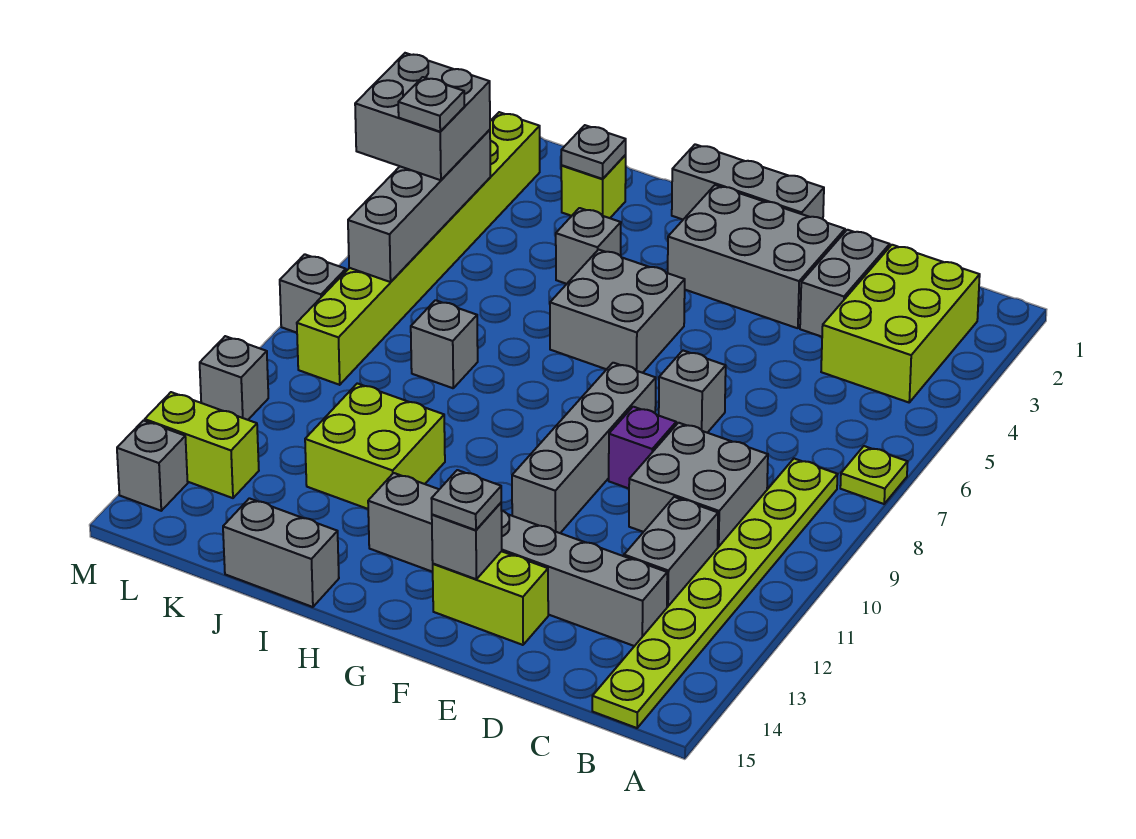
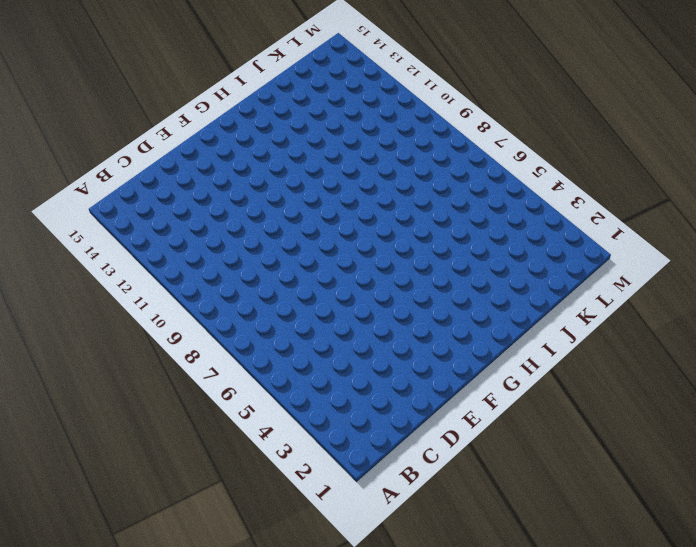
none -> lime 1x1 plate [840,446,908,504]
none -> lime 2x3 brick [821,245,980,402]
none -> lime 1x8 plate [592,459,838,728]
none -> grey 2x2 brick [629,423,768,547]

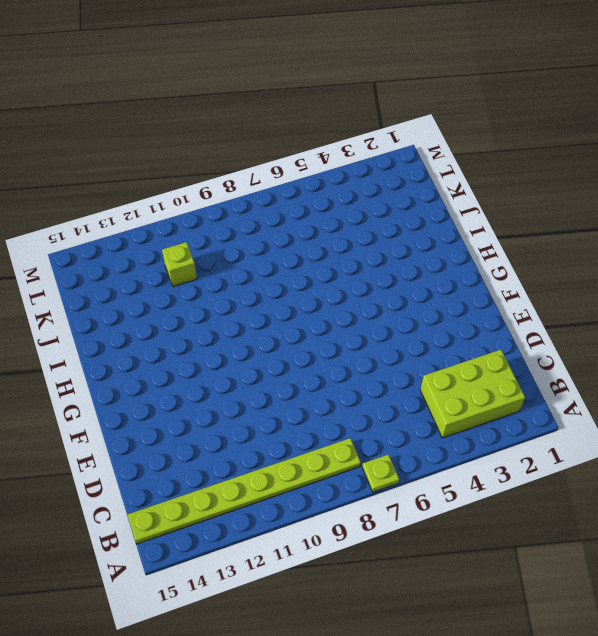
lime 1x1 brick [162,242,197,287] -> lime 1x1 brick moved to [561,155,626,218]
none -> grey 2x2 brick [629,423,768,547]
none -> grey 1x2 brick [624,497,718,607]
none -> grey 1x6 brick [368,473,667,646]
none -> grey 1x2 brick [800,230,890,337]

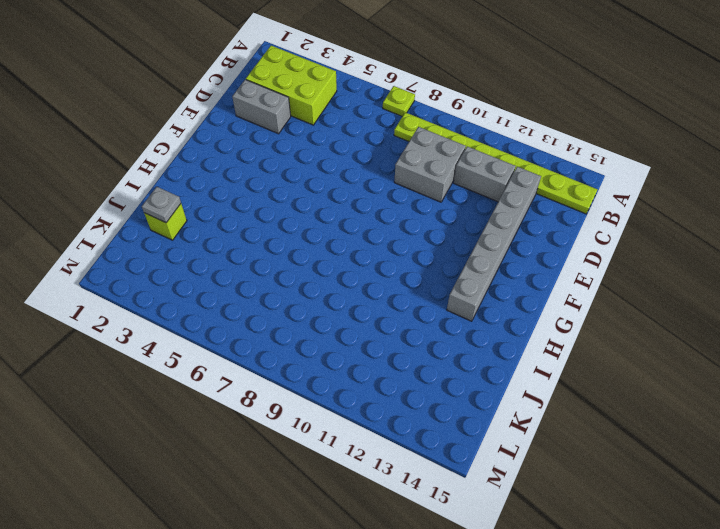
none -> grey 2x3 brick [668,185,845,328]
none -> grey 1x1 brick [659,351,726,433]
none -> purple 1x1 brick [609,407,676,488]
none -> lime 1x2 brick [433,551,548,645]

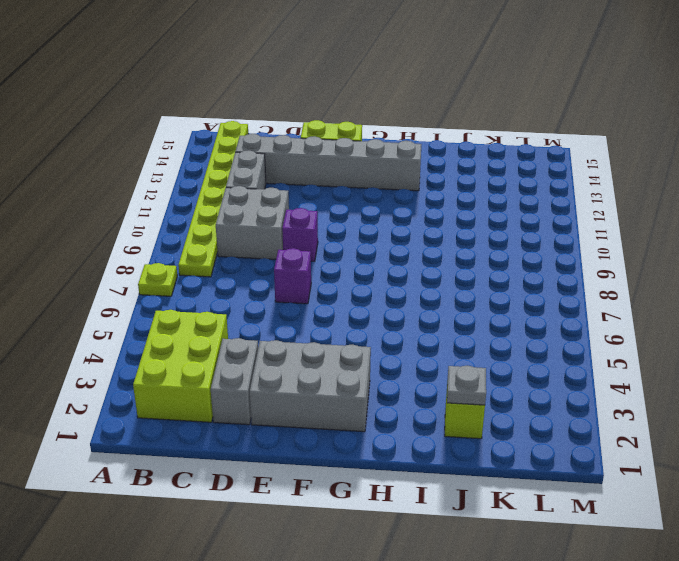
purple 1x1 brick [274,248,311,304] -> grey 1x1 brick [659,351,726,433]
none -> grey 1x3 brick [672,144,824,219]
none -> grey 1x4 brick [512,363,656,533]
none -> grey 2x2 brick [550,250,685,373]
none -> grey 1x1 brick [556,208,621,284]

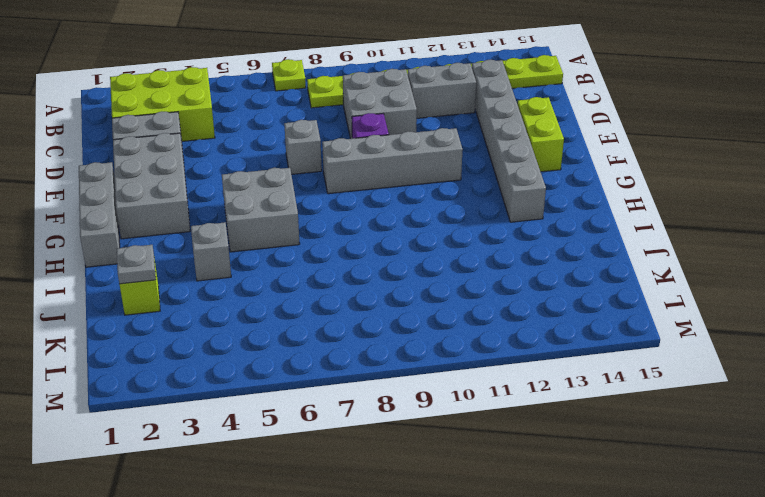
none -> lime 2x2 brick [305,383,445,509]
none -> grey 1x2 brick [223,498,339,607]
none -> grey 1x1 brick [411,300,478,388]
none -> lime 1x8 brick [297,112,540,385]

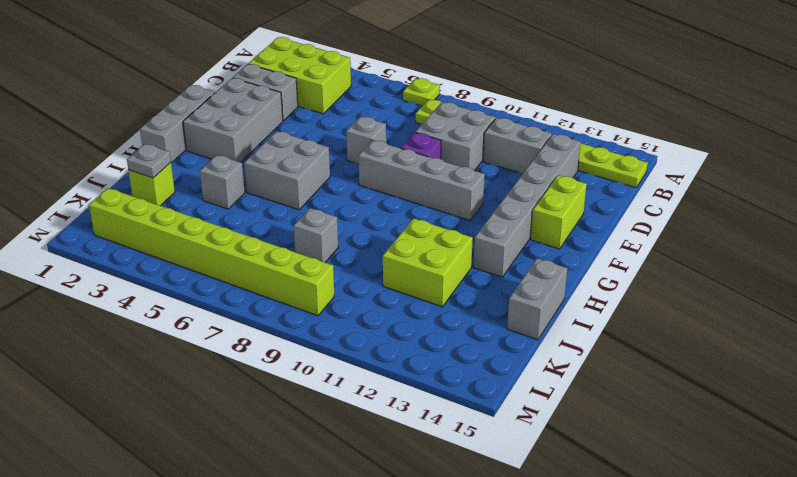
none -> lime 1x2 brick [145,392,259,498]
none -> grey 1x1 brick [280,254,346,333]
none -> grey 1x1 brick [200,336,268,420]
none -> grey 1x1 brick [117,421,188,511]

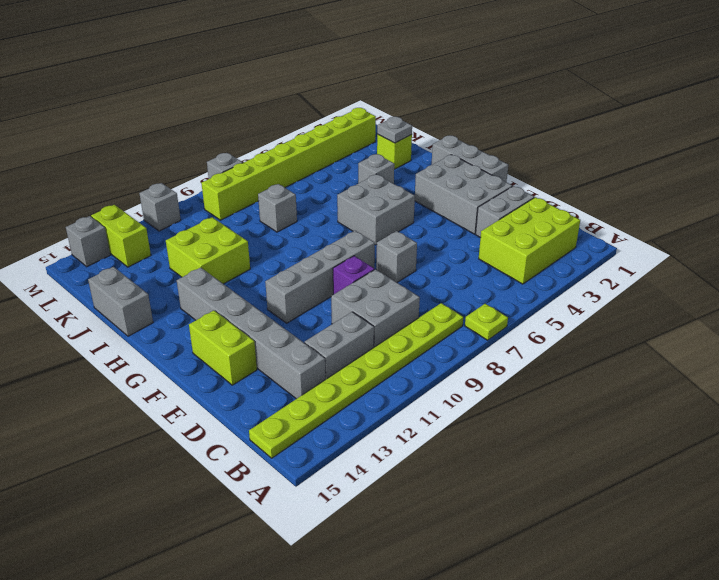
none -> grey 1x1 brick [432,503,502,579]
none -> grey 1x4 brick [348,130,491,282]
none -> grey 1x1 plate [431,470,501,530]
none -> grey 2x2 brick [355,53,490,180]

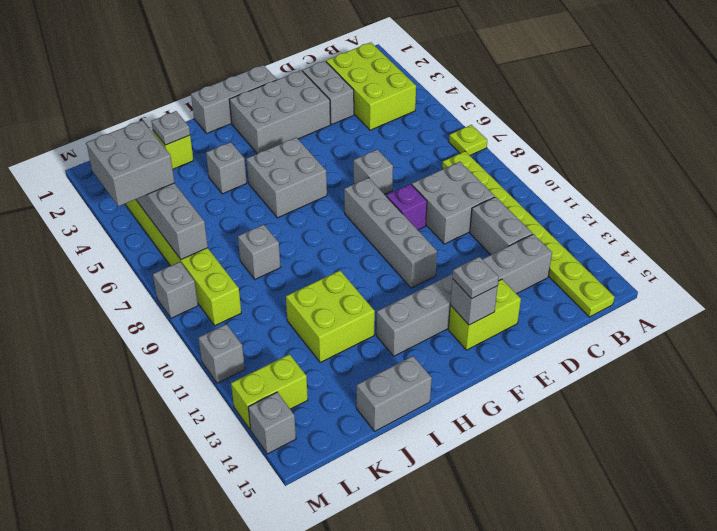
none -> grey 1x1 plate [398,77,464,132]

